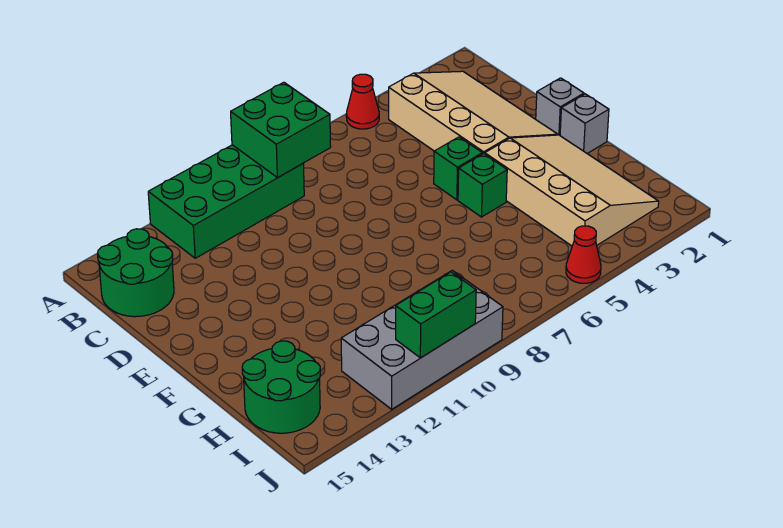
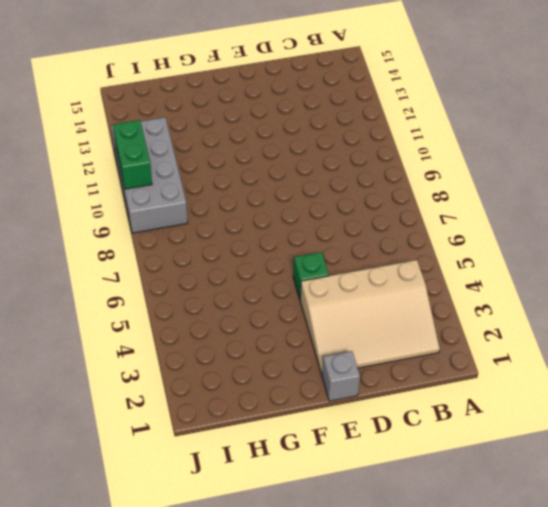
none -> red 1x1 cone [346,74,379,129]
none -> green 2x4 brick [148,145,304,258]
none -> green 2x2 round brick [98,229,174,317]

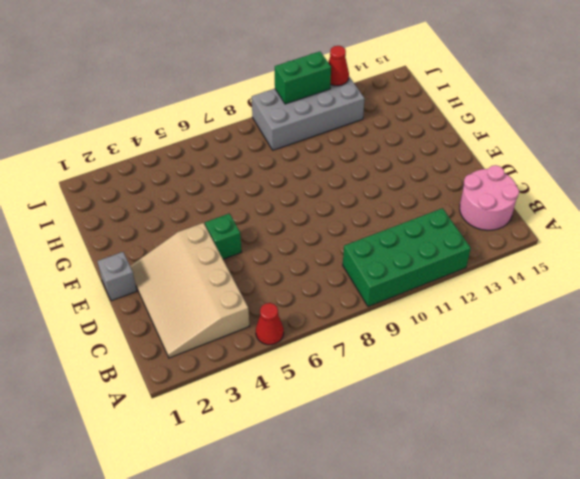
pink 2x2 round brick [460,165,519,230] -> green 2x2 round brick [98,229,174,317]
red 1x1 cone [328,46,349,86] -> red 1x1 cone moved to [566,226,601,283]
none -> grey 1x1 brick [560,94,609,153]
none -> tan 3x4 slope [485,135,659,246]
none -> green 1x1 brick [458,154,507,217]

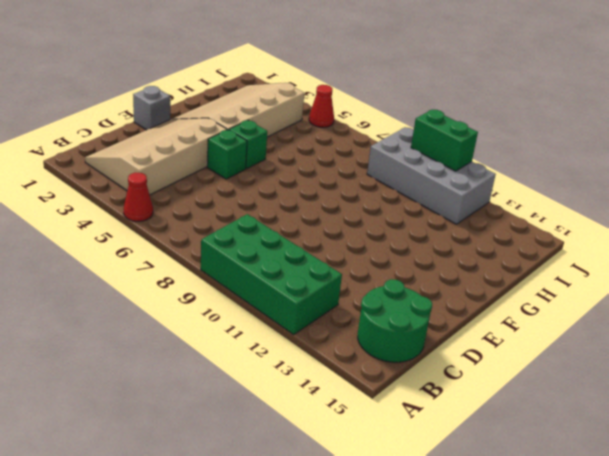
none -> grey 1x1 brick [560,94,609,153]
none -> green 2x2 round brick [242,341,320,433]
none -> green 2x2 brick [231,82,331,178]

